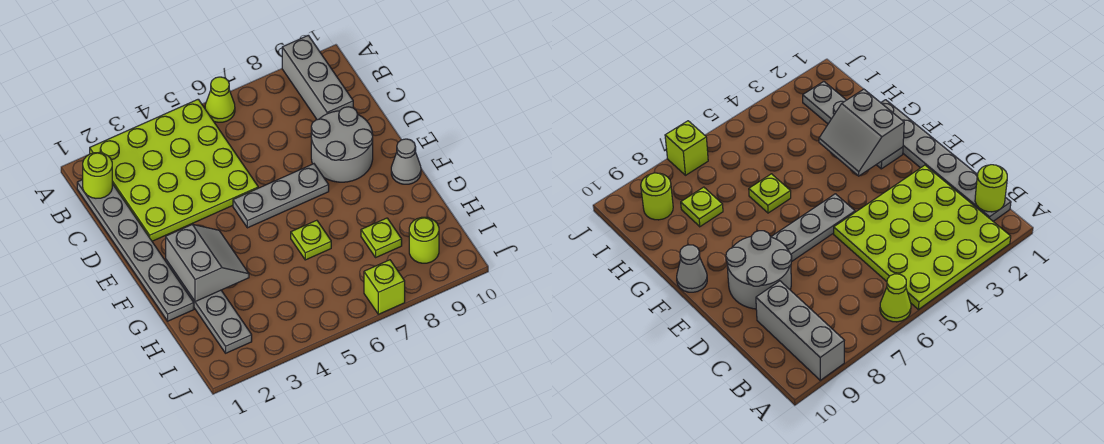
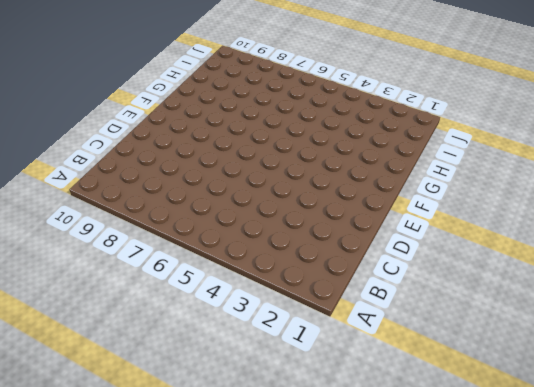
none -> lime 4x4 plate [90,99,258,241]
none -> lime 1x1 cone [205,77,235,122]
none -> grey 1x3 brick [282,35,353,120]

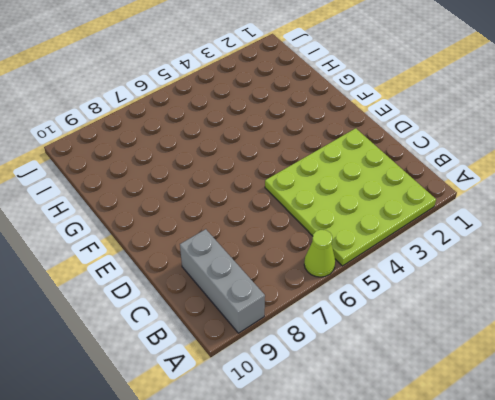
none -> grey 1x6 plate [77,180,194,321]
none -> grey 2x2 round brick [311,107,373,182]
none -> grey 1x3 plate [233,164,329,228]

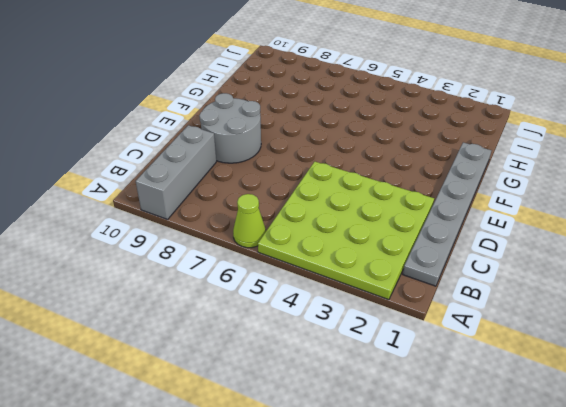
none -> grey 1x3 plate [233,164,329,228]
none -> grey 1x4 plate [166,260,252,353]
none -> grey 1x1 cone [391,139,421,184]

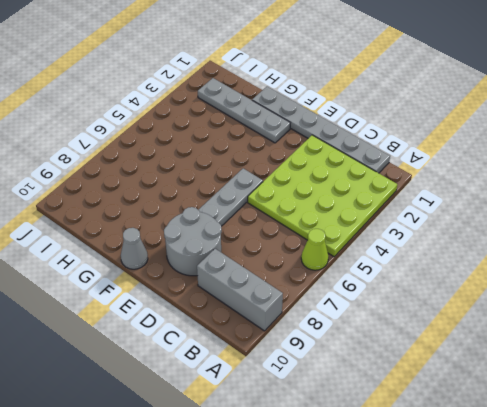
none -> lime 1x1 plate [291,220,331,260]
none -> lime 1x1 plate [361,218,402,257]
none -> lime 1x1 round brick [409,217,439,263]

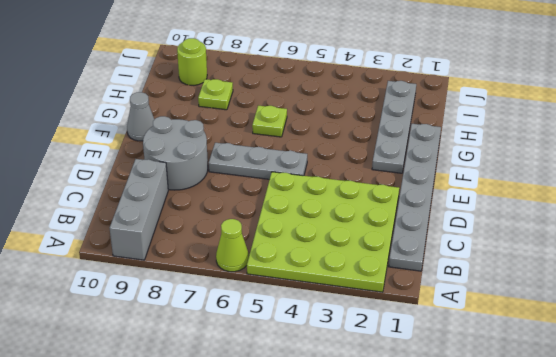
none -> lime 1x1 brick [364,260,405,314]
none -> lime 1x1 round brick [82,153,112,198]
none -> grey 2x2 slope [166,224,249,302]

